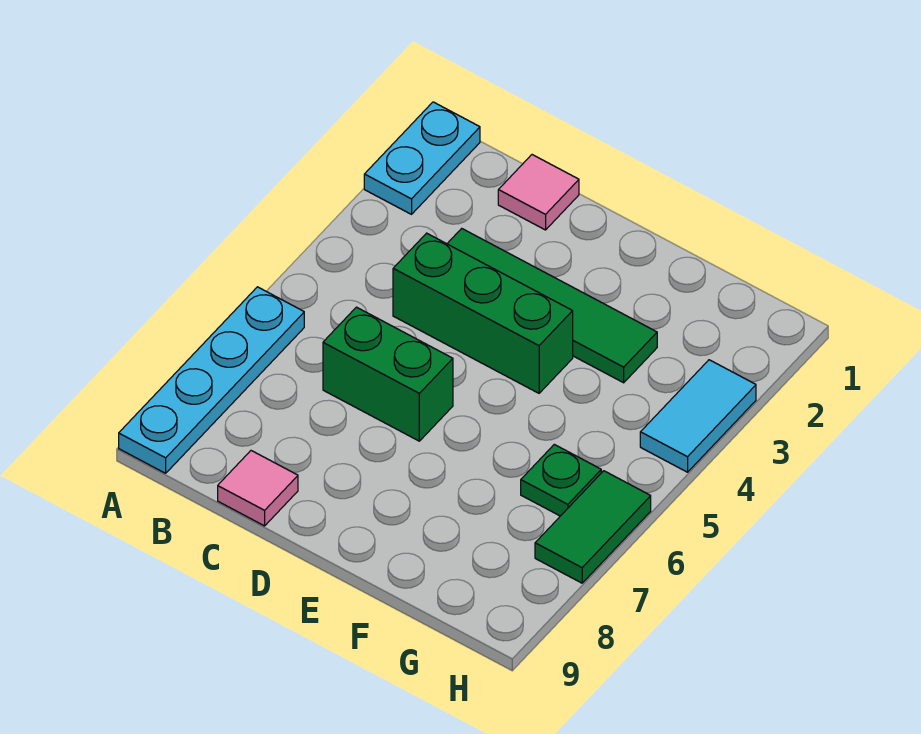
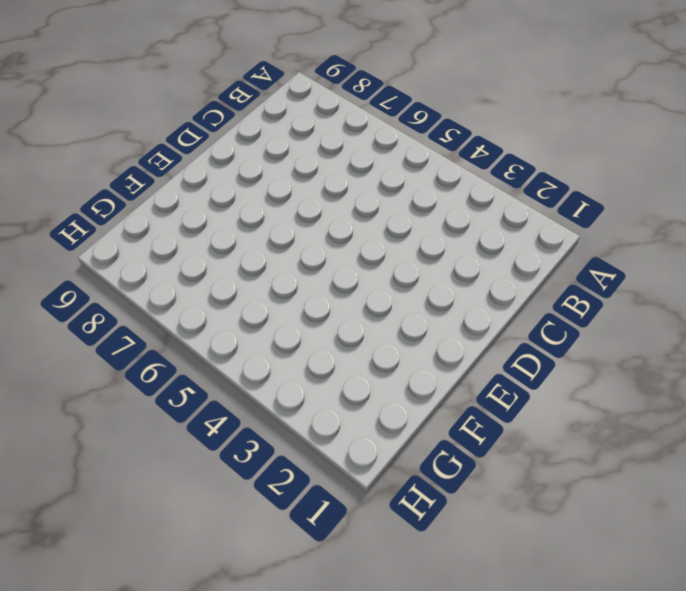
none -> cyan 1x2 plate [364,102,480,214]
none -> cyan 1x4 plate [119,287,304,473]

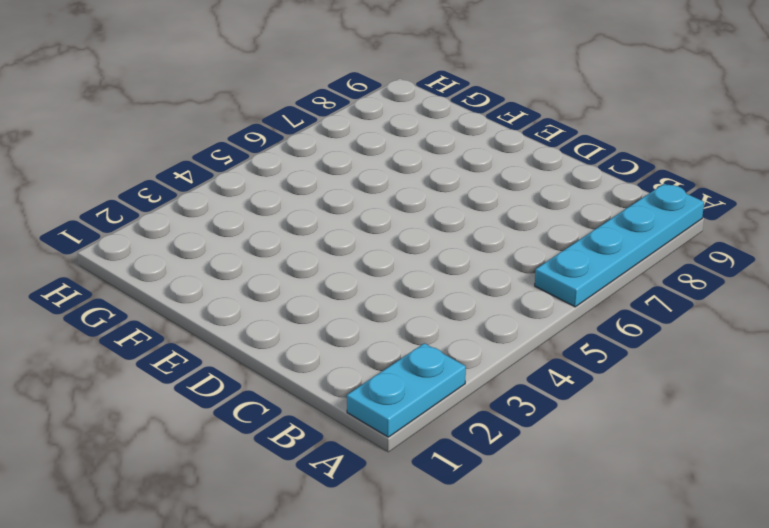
none -> pink 1x1 tile [498,155,579,230]
none -> green 1x4 tile [447,229,657,383]

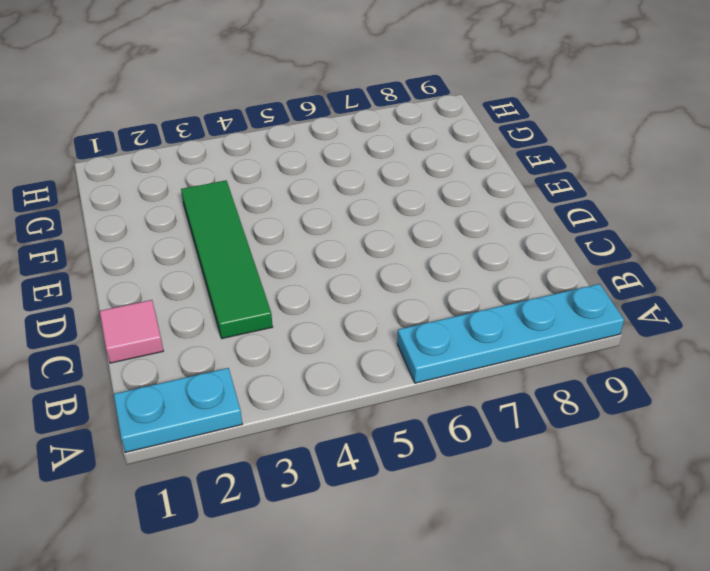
none -> green 1x3 brick [393,233,573,393]
none -> green 1x2 brick [323,307,453,441]

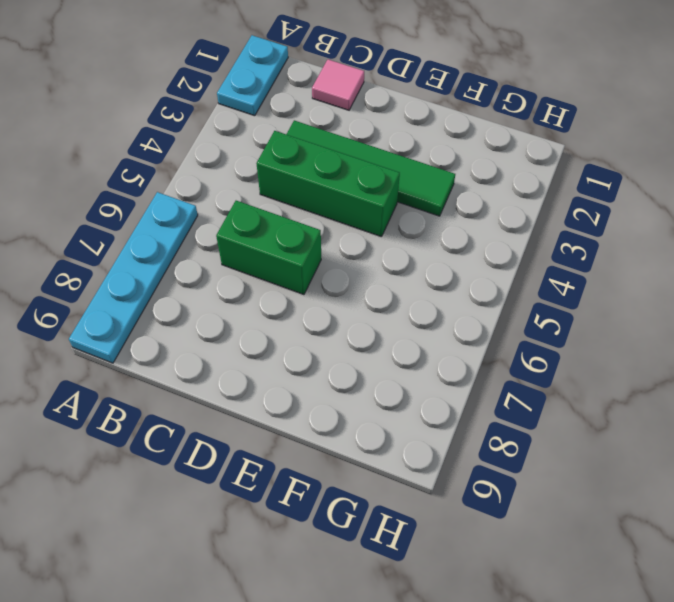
none -> pink 1x1 tile [218,451,298,526]
none -> green 1x1 plate [521,444,601,516]

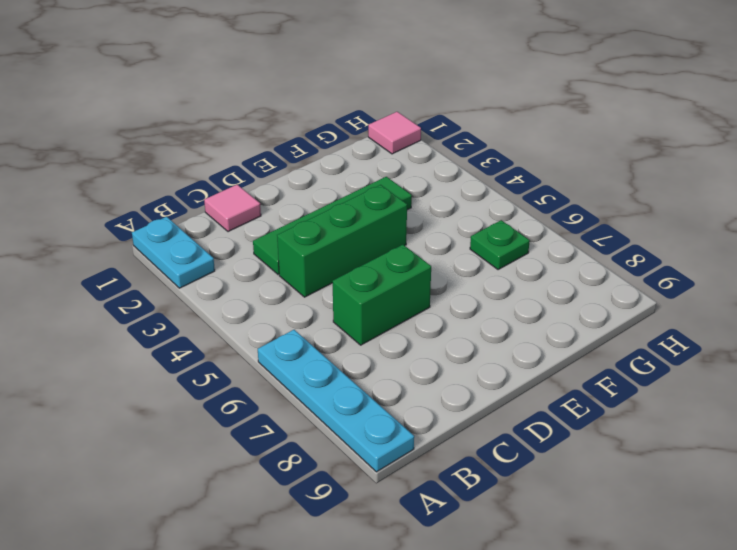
pink 1x1 tile [368,112,421,154] -> pink 1x1 tile moved to [218,451,298,526]
none -> cyan 1x2 tile [640,360,756,472]
none -> green 1x2 tile [535,471,651,583]

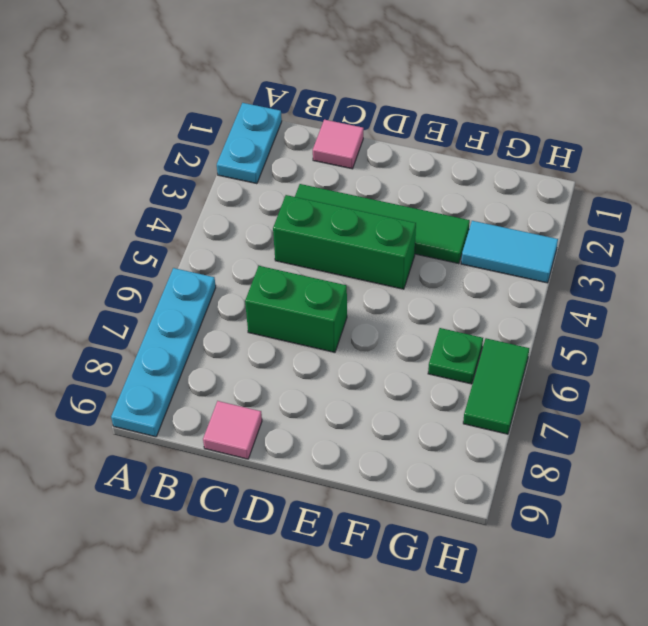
cyan 1x2 tile [461,221,558,283] -> cyan 1x2 tile turned to [640,360,756,472]

